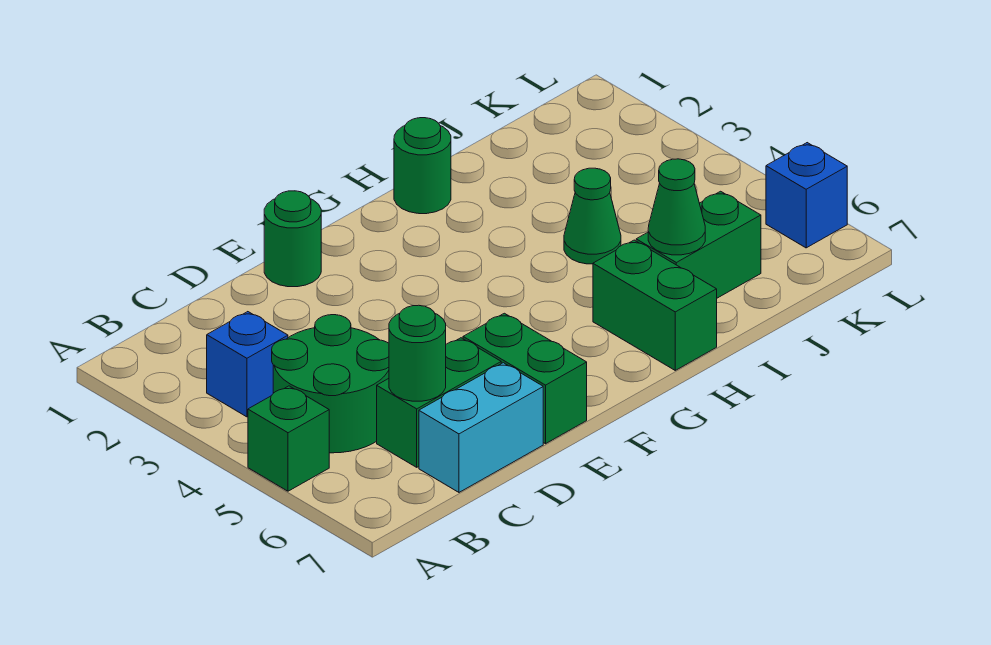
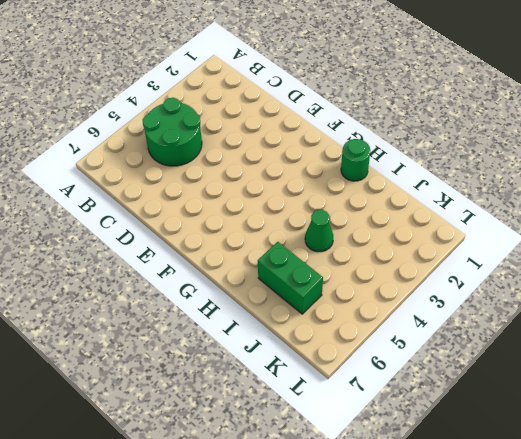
none -> green 1x1 brick [248,386,329,491]
none -> blue 1x1 brick [207,312,288,417]
none -> green 1x2 brick [377,338,501,467]

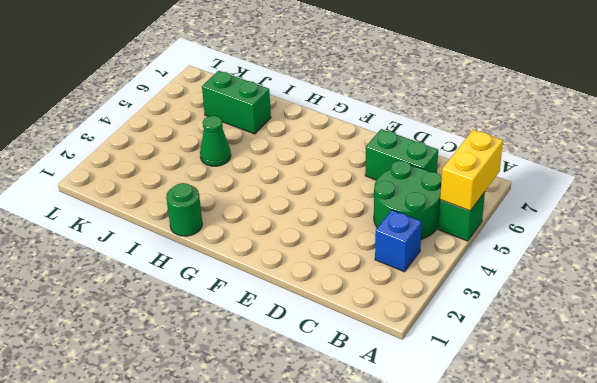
yellow 1x2 brick [440,130,503,211] -> none
none -> cyan 1x2 brick [419,363,543,492]
none -> green 1x1 round brick [264,191,321,287]
none -> green 1x2 brick [463,313,587,444]

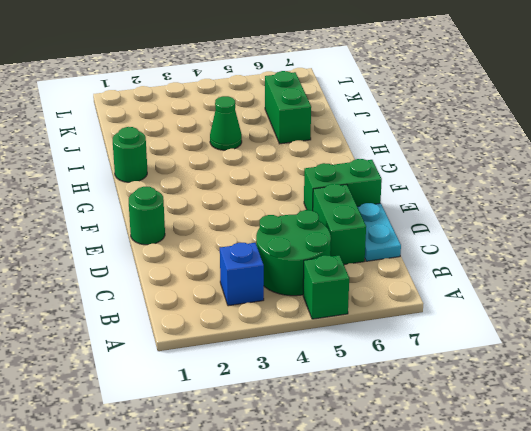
cyan 1x2 plate [357,203,401,261] -> cyan 1x2 brick [419,363,543,492]
none -> green 1x2 brick [593,240,717,370]
none -> blue 1x1 brick [766,143,847,248]
none -> green 1x1 round brick [389,305,446,401]

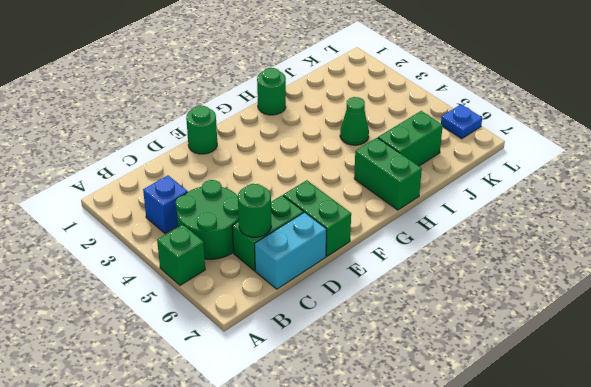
blue 1x1 plate [441,104,482,139] -> blue 1x1 brick [766,143,847,248]
none -> green 1x1 cone [648,159,705,255]

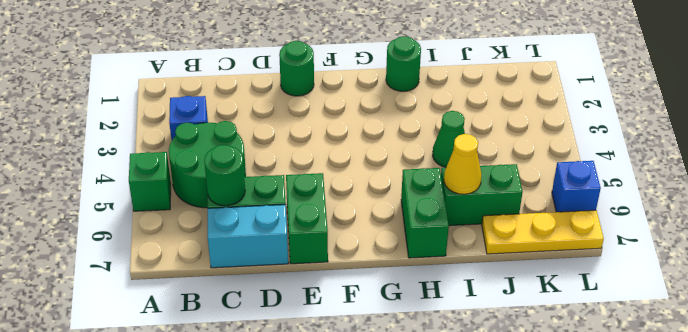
yellow 1x1 cone [444,134,481,194] -> green 1x1 cone [648,159,705,255]
yellow 1x3 plate [482,210,604,254] -> none

